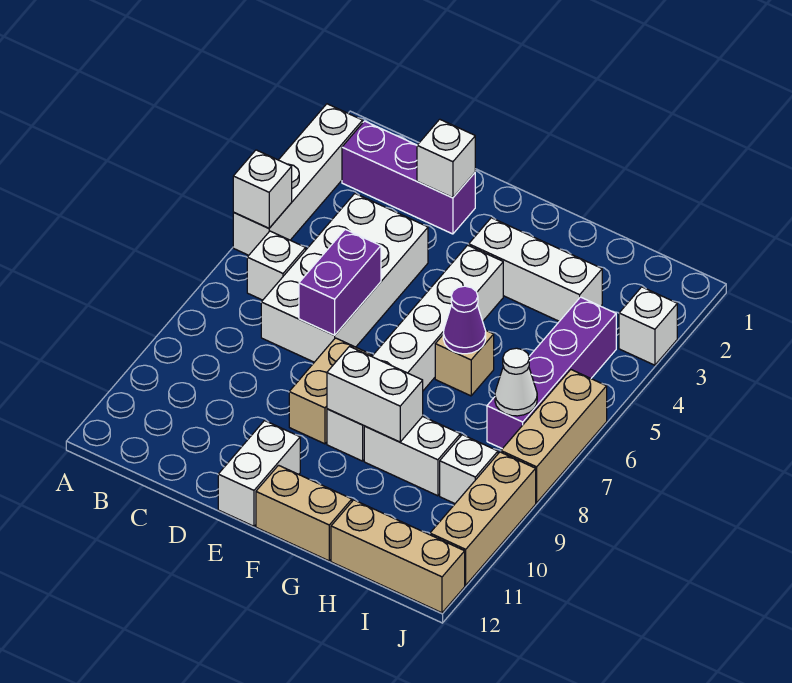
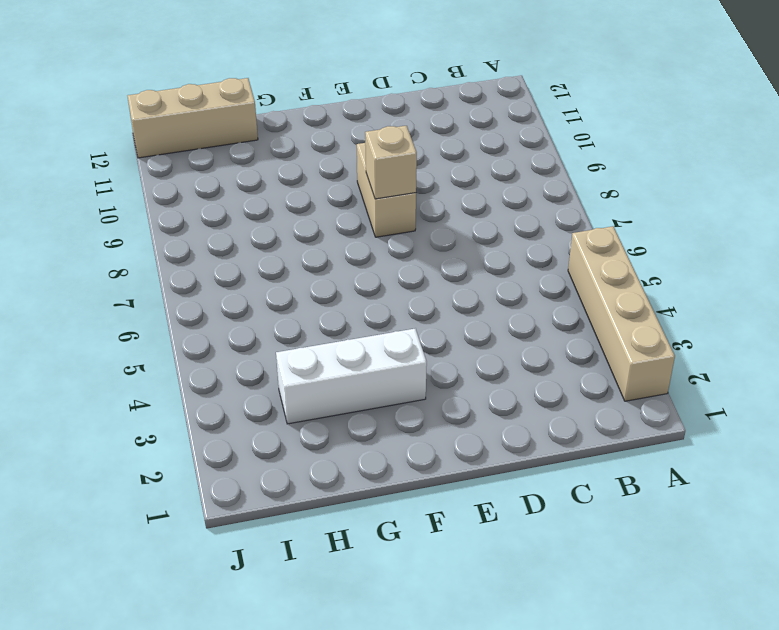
tan 1x4 brick [568,226,675,401] -> white 1x4 brick [233,104,363,255]
tan 1x1 brick [365,126,417,199] -> tan 1x1 brick moved to [435,330,494,396]
none -> purple 1x3 brick [342,121,475,234]
none -> white 1x1 brick [247,231,306,300]
none -> white 2x4 brick [261,194,428,362]

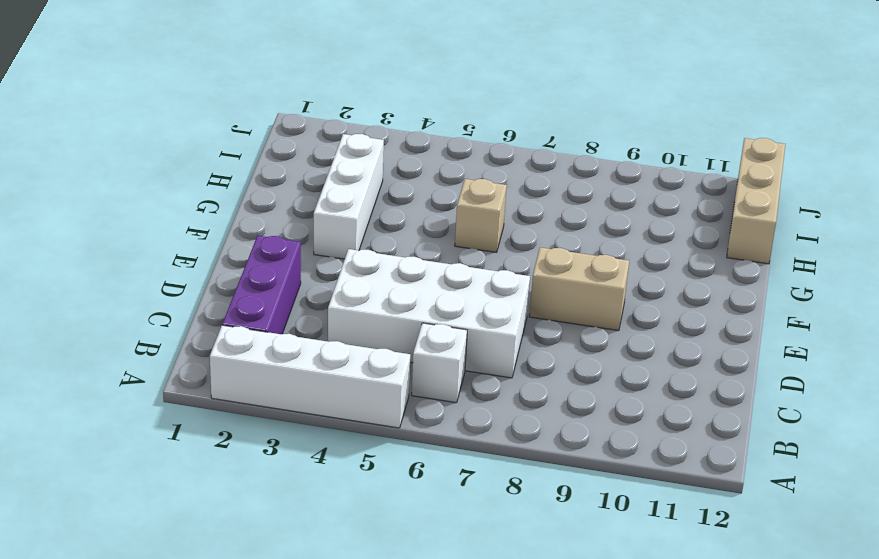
none -> white 1x2 brick [218,421,300,526]
none -> white 1x6 brick [327,245,503,461]
none -> tan 1x2 brick [256,465,352,561]

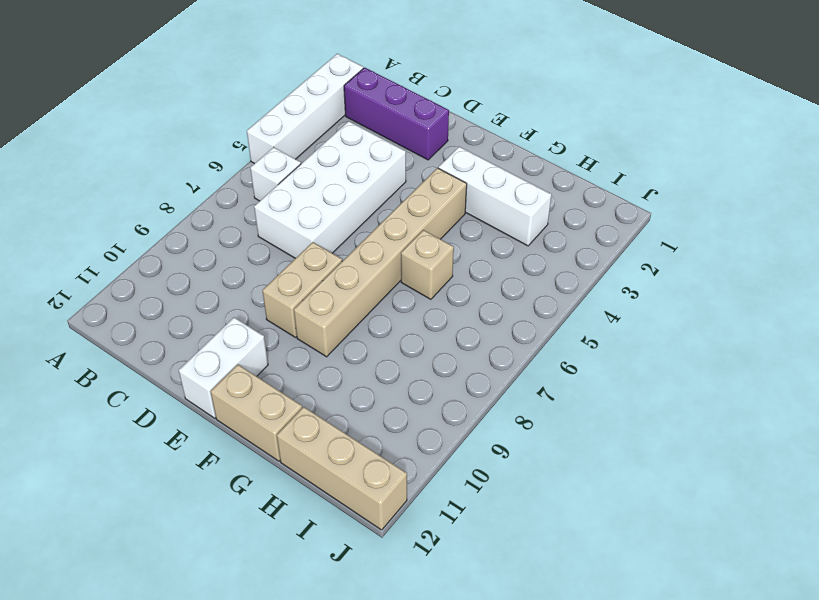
tan 1x6 brick [294,168,467,357] -> white 1x6 brick [327,245,503,461]
none -> white 1x2 brick [364,416,460,496]
none -> purple 1x4 brick [487,297,616,449]
none -> white 1x1 brick [440,435,498,504]

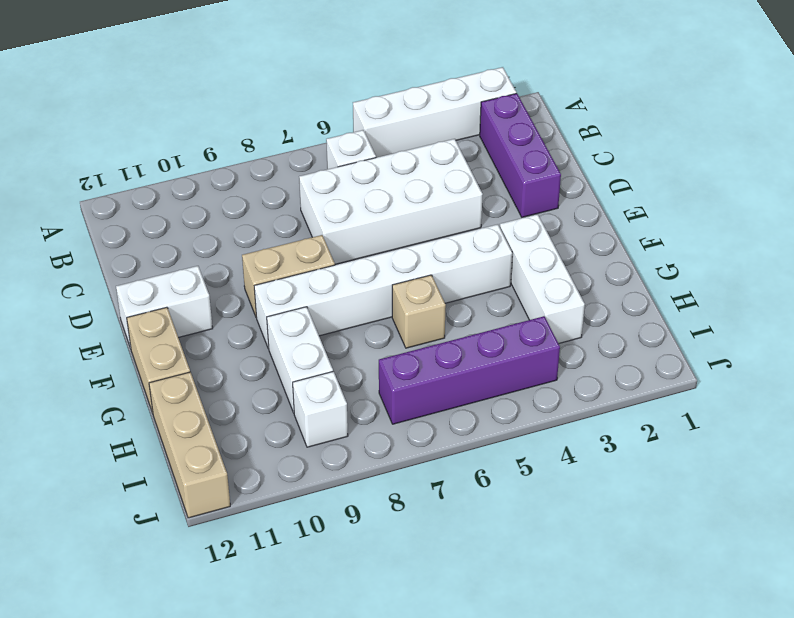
none -> white 1x1 brick [619,287,677,365]
none -> tan 1x3 brick [501,370,607,503]
none -> tan 1x3 brick [430,452,536,585]

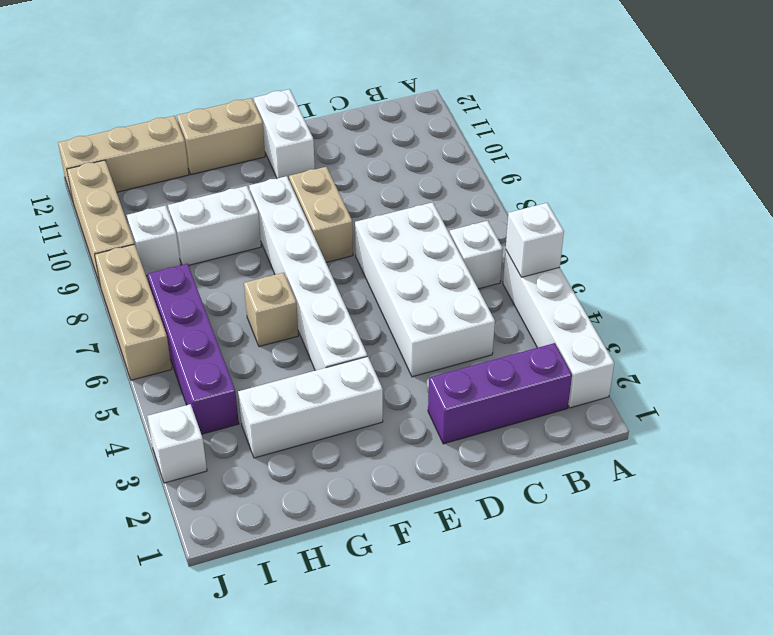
none -> white 1x1 brick [417,119,475,198]
none -> purple 1x2 brick [299,229,381,335]
none -> white 1x2 brick [327,347,423,442]

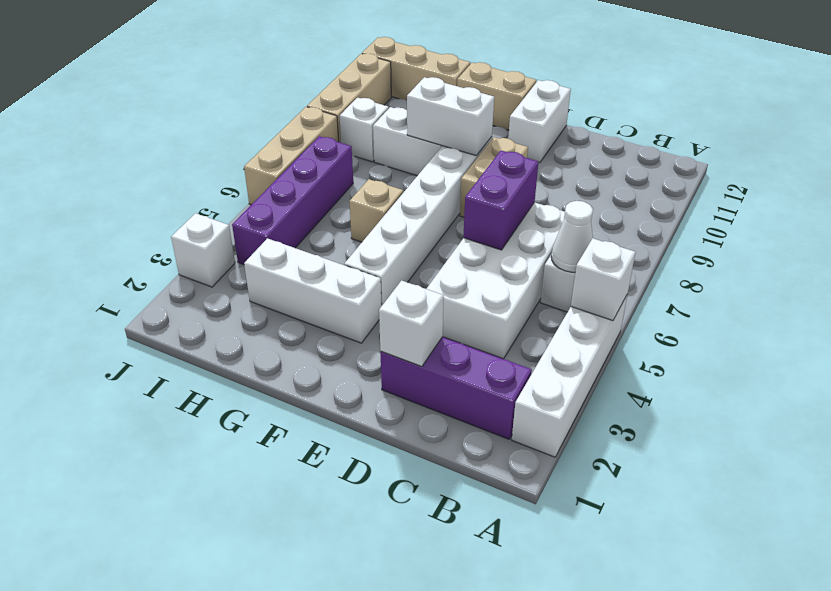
white 1x1 cone [551,201,593,272] -> white 1x1 cone moved to [495,348,537,416]
none -> purple 1x1 cone [443,286,486,354]

